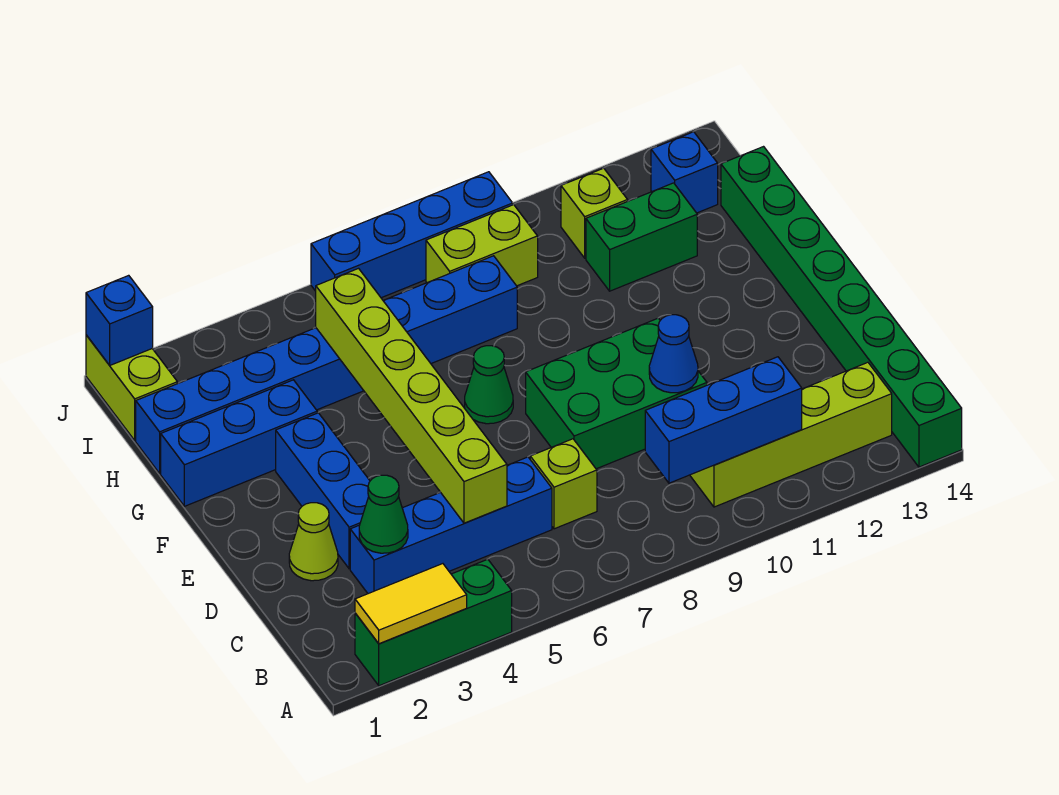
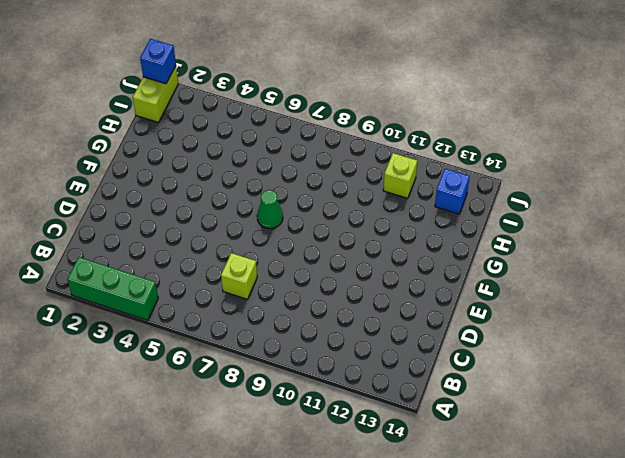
none -> green 1x8 brick [721,147,962,467]
none -> lime 1x4 brick [690,362,892,507]
none -> blue 1x4 brick [350,457,552,594]

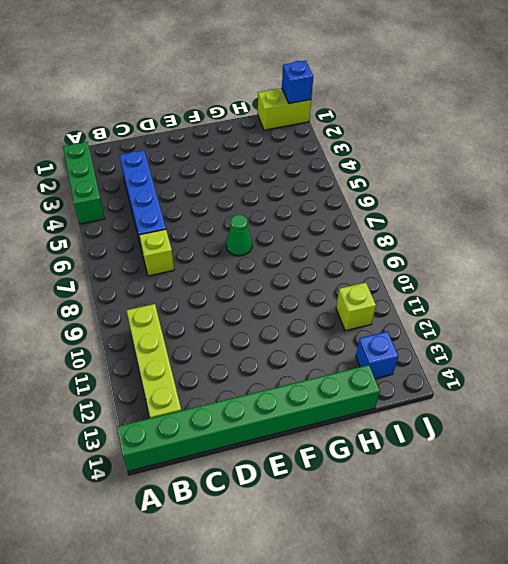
none -> lime 1x1 cone [289,503,338,581]
none -> blue 1x3 brick [276,413,370,569]
none -> green 2x3 brick [526,318,707,469]

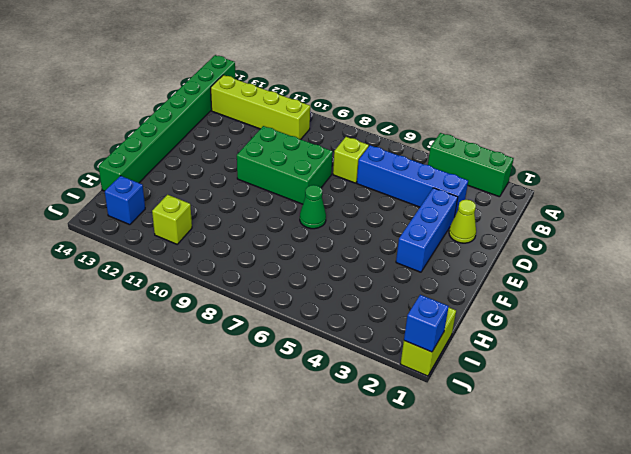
none -> blue 1x3 brick [161,380,317,506]
none -> blue 1x8 brick [136,256,517,473]
none -> green 1x2 brick [586,183,697,291]

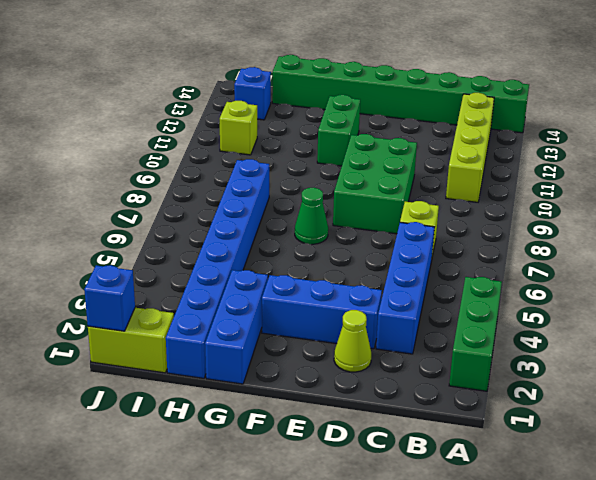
green 1x2 brick [317,95,360,166] -> green 1x2 brick moved to [586,183,697,291]
none -> lime 1x2 brick [426,205,538,286]
none -> blue 1x4 brick [311,172,513,298]
none -> yellow 1x2 tile [355,564,467,644]

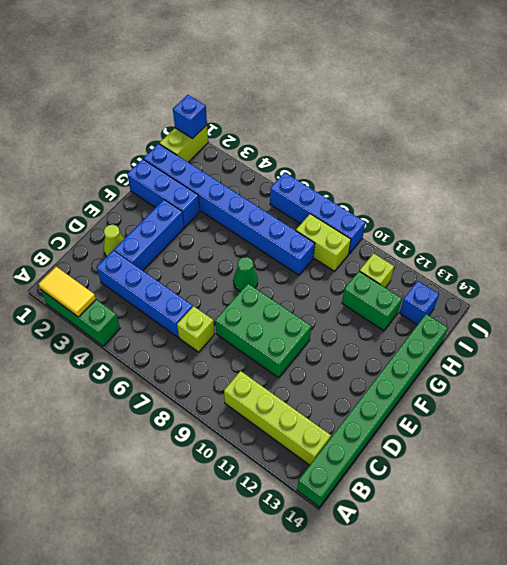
none -> blue 1x3 brick [645,357,802,483]
none -> green 1x1 cone [359,475,408,553]
none -> lime 1x6 brick [316,269,507,523]

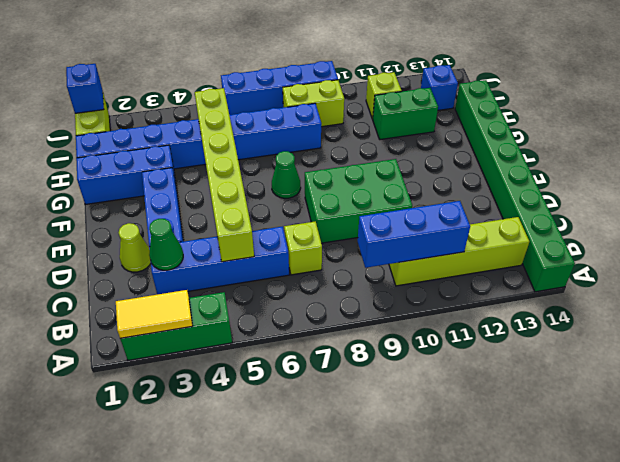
none -> blue 1x1 cone [649,315,698,393]

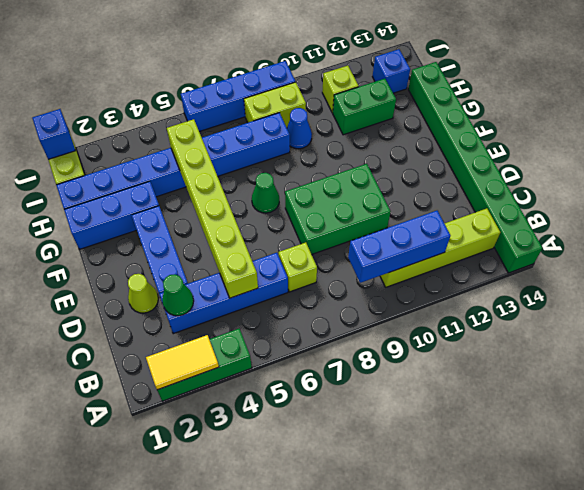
blue 1x1 cone [287,108,312,149] -> blue 1x1 cone moved to [649,315,698,393]

